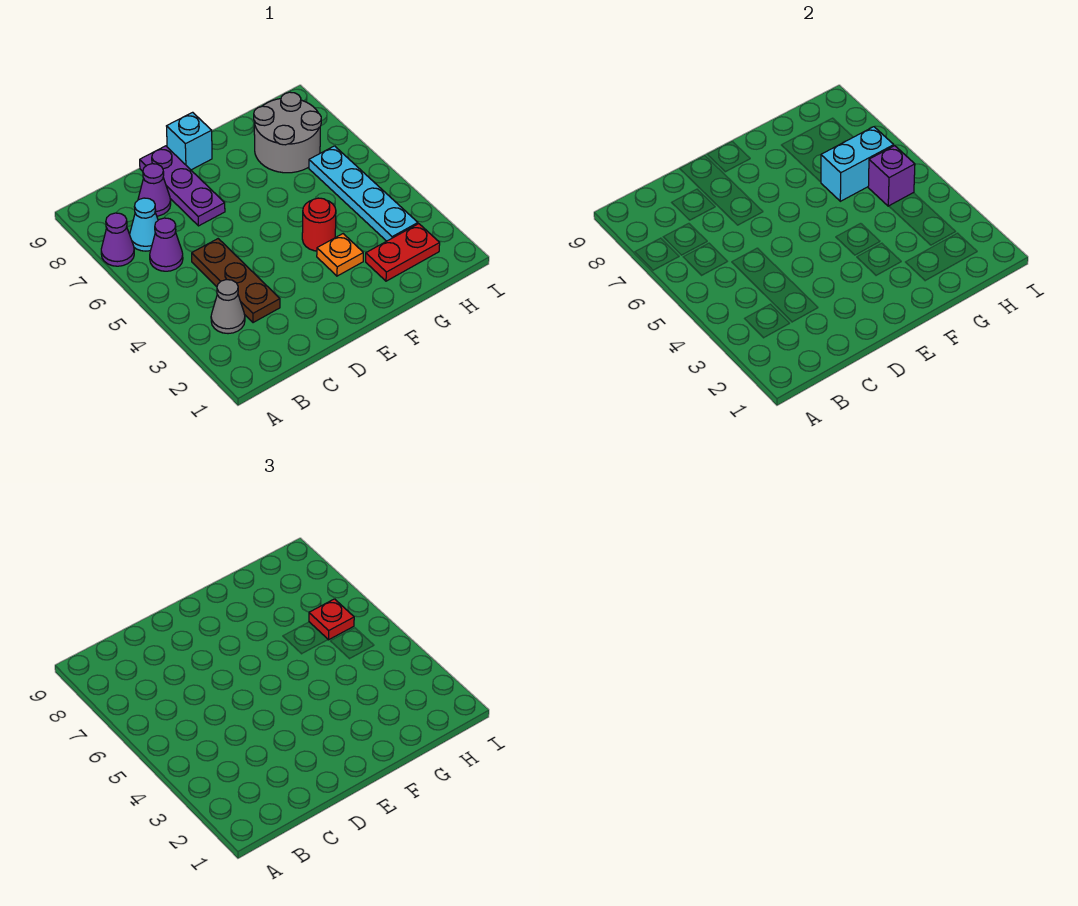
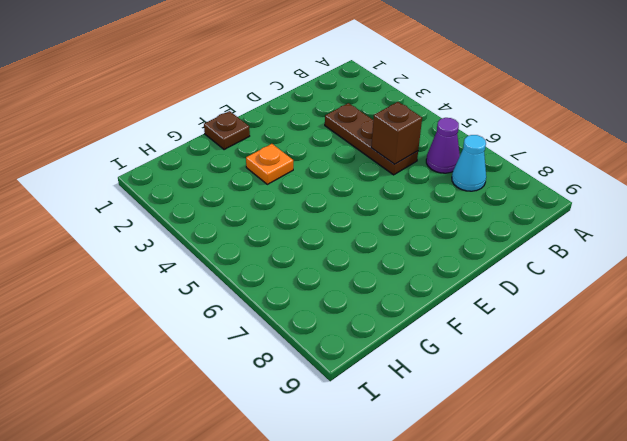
brown 1x1 brick [371,102,422,164] -> none
brown 1x1 plate [204,111,250,150] -> none
none -> purple 1x1 cone [101,213,134,266]
none -> grey 1x1 cone [211,280,245,334]
none -> purple 1x1 cone [138,164,171,216]

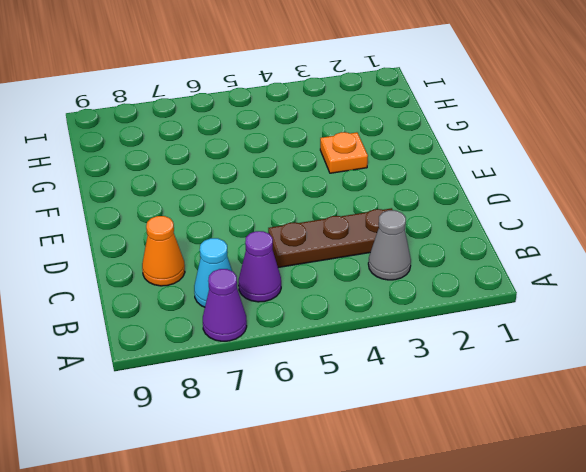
orange 1x1 cone [142,216,185,286] -> purple 1x1 cone [138,164,171,216]
none -> purple 1x3 plate [140,146,225,226]
none -> cyan 1x1 brick [167,112,212,170]
none -> red 1x1 round brick [302,198,336,251]

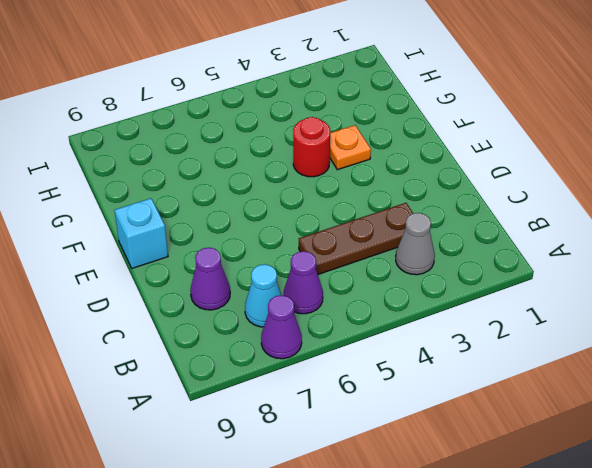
none -> purple 1x3 plate [140,146,225,226]
none -> red 1x2 plate [366,224,440,281]
none -> grey 2x2 round brick [254,92,321,173]

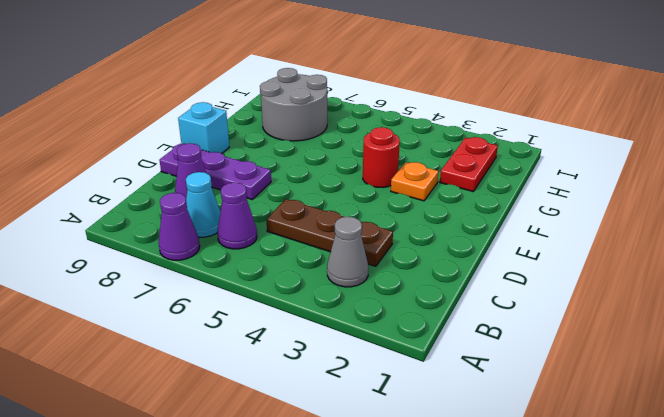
none -> cyan 1x4 plate [309,146,418,241]
none -> cyan 1x2 brick [821,127,894,201]
none -> purple 1x1 brick [868,146,915,206]

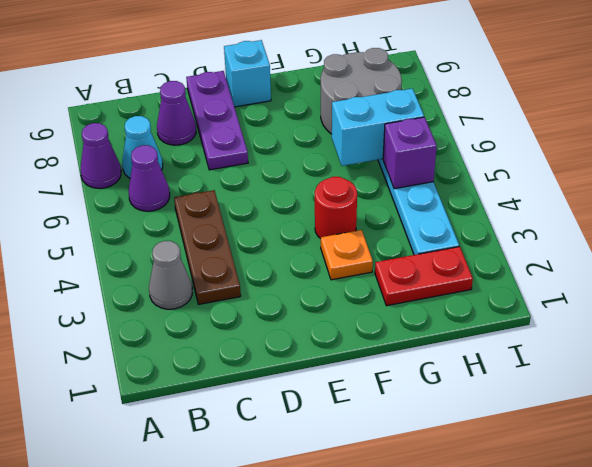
none -> red 1x1 plate [309,599,354,640]

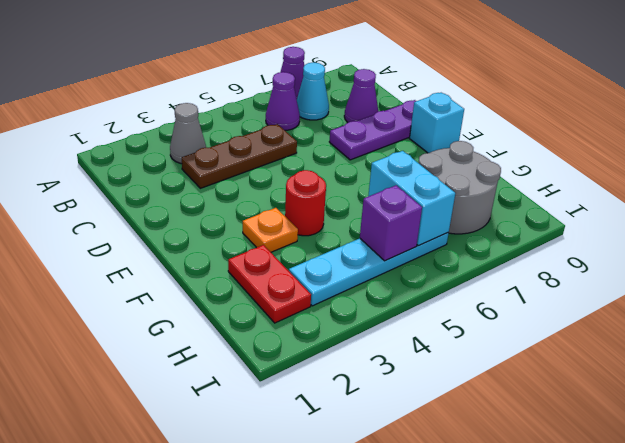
none -> red 1x1 plate [309,599,354,640]

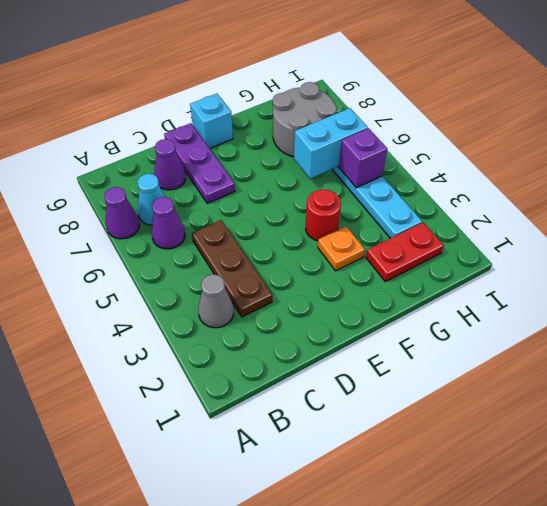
none -> red 1x1 plate [309,599,354,640]

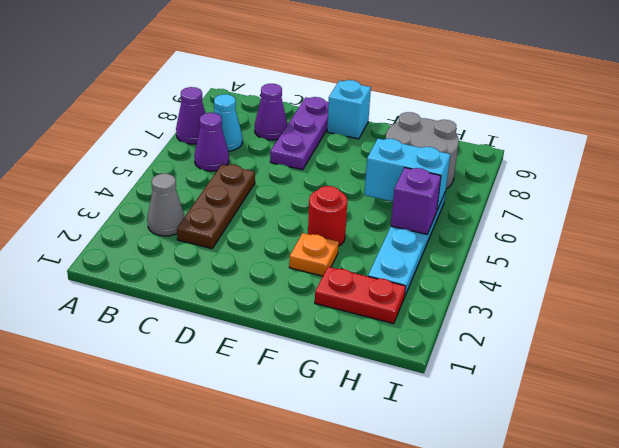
none -> red 1x1 plate [309,599,354,640]

